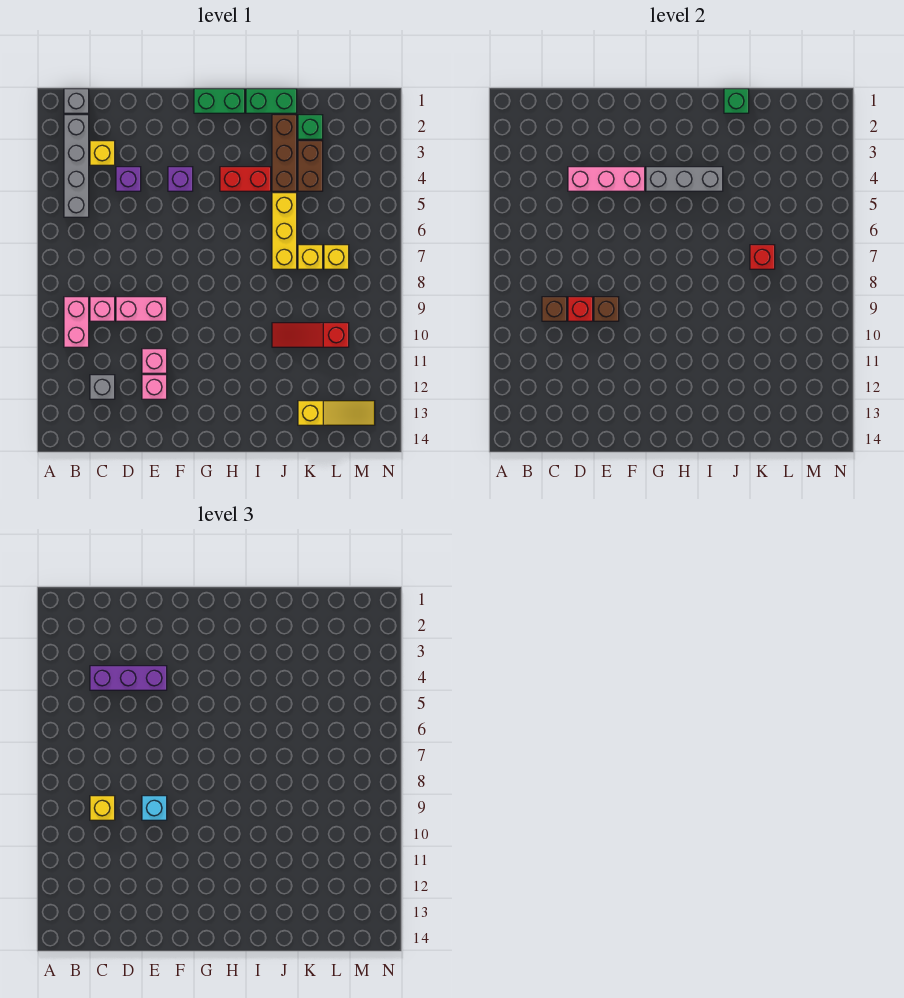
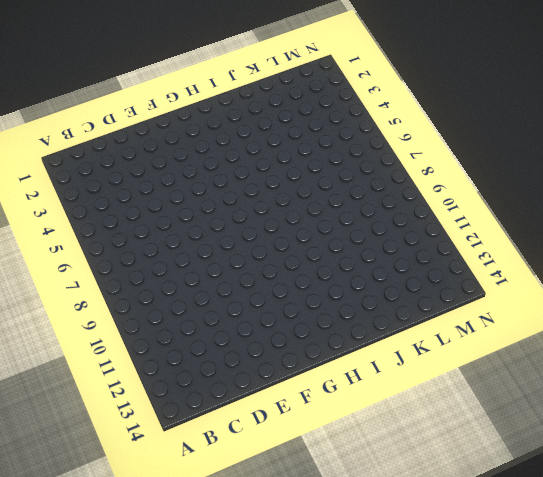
none -> grey 1x1 brick [64,89,89,113]
none -> grey 1x4 brick [64,115,89,217]
none -> pink 1x2 brick [64,297,89,347]
none -> yellow 1x1 brick [90,141,115,165]

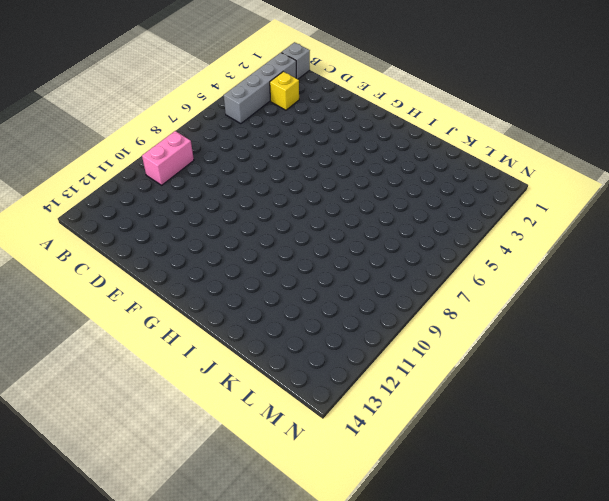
none -> pink 1x1 brick [90,297,115,321]
none -> grey 1x1 brick [90,375,115,399]
none -> purple 1x1 brick [116,167,141,191]
none -> pink 1x2 brick [116,297,167,321]

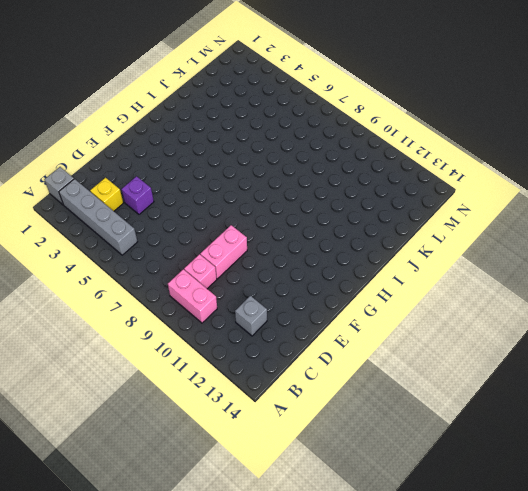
none -> pink 1x1 brick [142,349,167,373]
none -> pink 1x1 brick [142,375,167,399]
none -> purple 1x1 brick [168,167,193,191]
none -> green 1x2 brick [194,89,245,113]

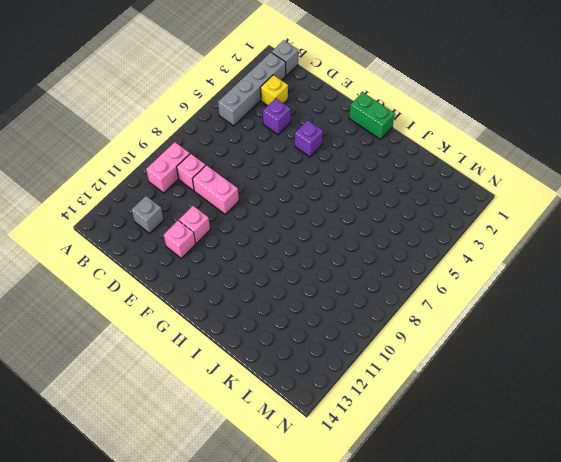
none -> red 1x2 brick [220,167,271,191]
none -> green 1x2 brick [246,89,297,113]
none -> brown 1x3 brick [272,115,297,191]
none -> yellow 1x3 brick [272,193,297,269]

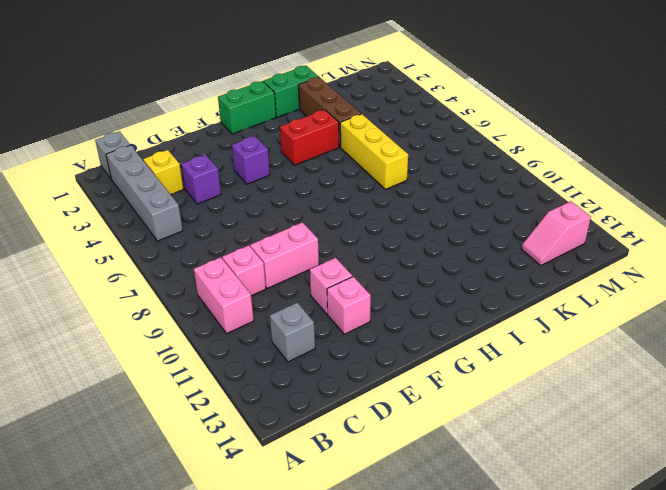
pink 1x2 slope [522,201,591,265] -> yellow 1x3 slope [298,401,375,425]
none -> red 1x3 slope [272,323,349,347]
none -> green 1x1 brick [298,115,323,139]
none -> brown 1x2 brick [298,141,323,191]
none -> yellow 1x1 brick [298,245,323,269]

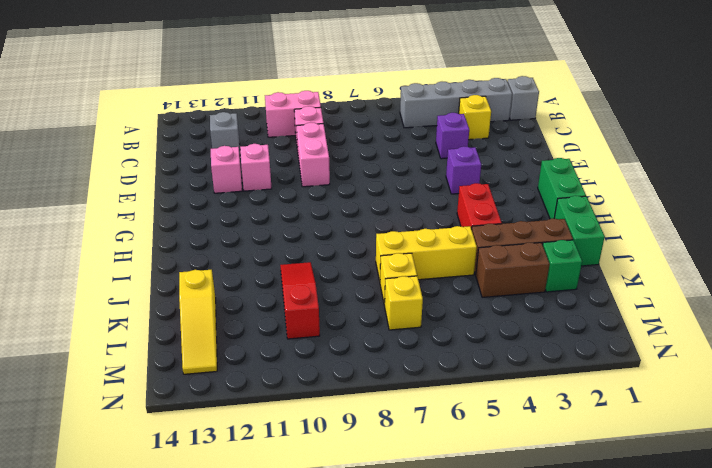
none -> brown 1x1 brick [542,297,567,321]
none -> pink 1x3 brick [568,167,645,191]
none -> red 1x1 brick [568,297,593,321]
none -> brown 1x1 brick [594,297,619,321]

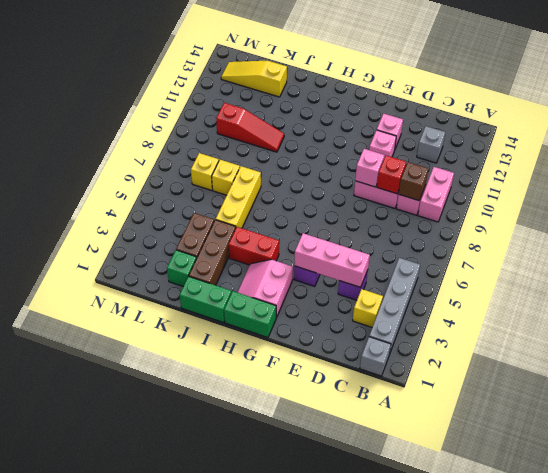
pink 1x1 brick [355,149,384,187] -> brown 1x1 brick [594,297,619,321]
pink 2x2 slope [237,259,293,318] -> none
none -> grey 1x3 brick [646,167,723,191]
none -> green 1x1 brick [724,89,749,113]
none -> red 1x1 brick [750,245,775,269]
none -> purple 1x3 brick [90,666,167,690]

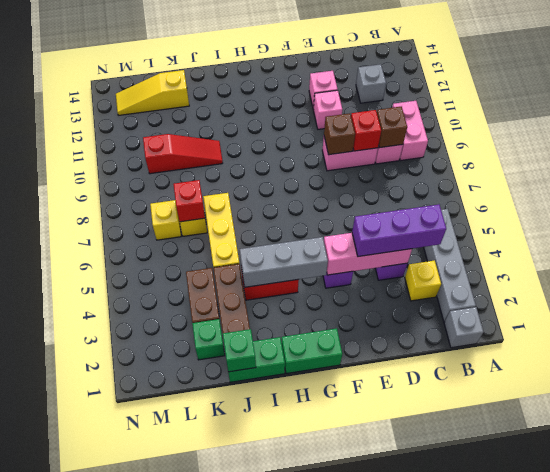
none -> yellow 1x1 brick [90,796,115,820]
none -> cyan 1x1 brick [142,796,167,820]

